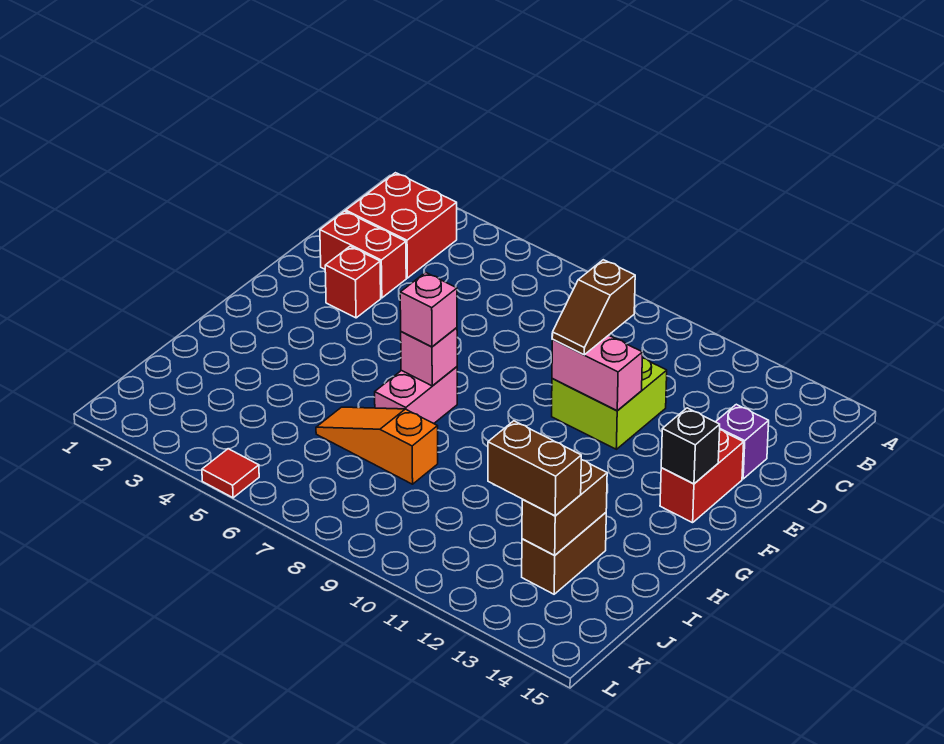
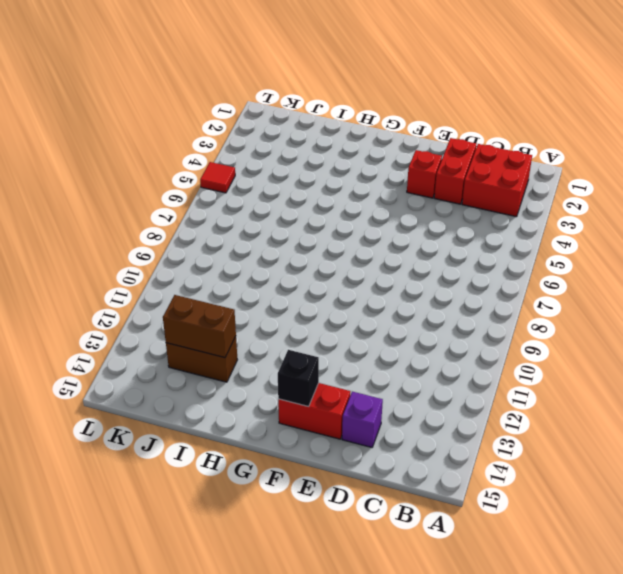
none -> lime 2x2 brick [552,358,667,449]
none -> pink 1x2 brick [375,367,457,423]
none -> orange 1x3 slope [316,407,438,484]

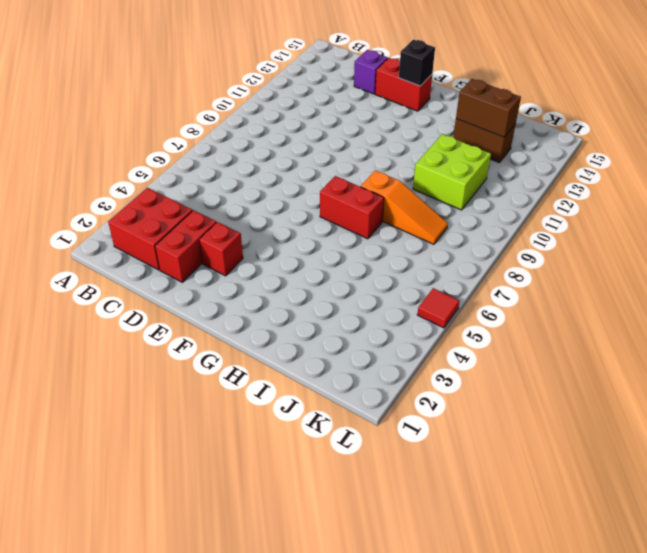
red 1x2 brick [320,176,384,239] -> pink 1x2 brick [375,367,457,423]
orange 1x3 slope [361,170,448,244] -> orange 1x3 slope turned to [316,407,438,484]
lime 2x2 brick [413,134,491,210] -> lime 2x2 brick moved to [552,358,667,449]
none -> pink 1x2 brick [552,335,643,411]
none -> pink 1x1 brick [401,328,457,386]
none -> brown 1x2 slope [552,260,635,355]

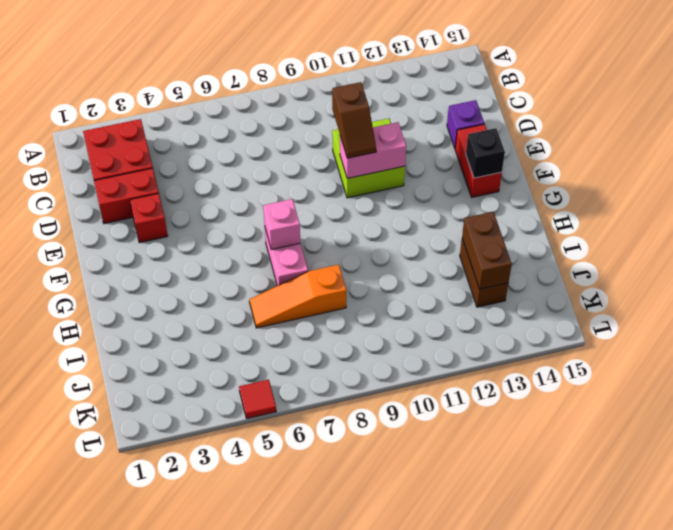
none -> pink 1x1 brick [400,272,457,347]
none -> brown 1x2 brick [488,421,581,516]

